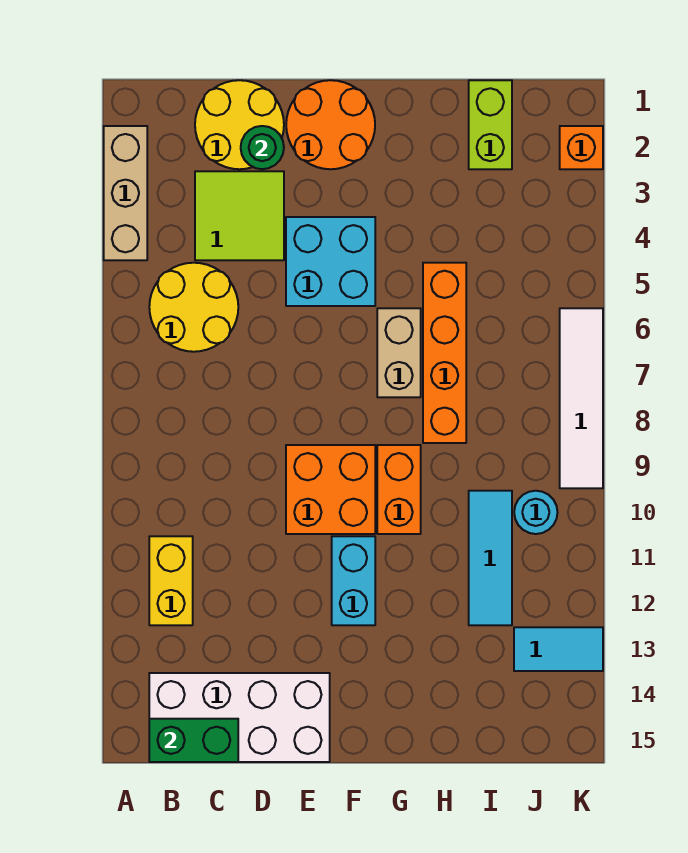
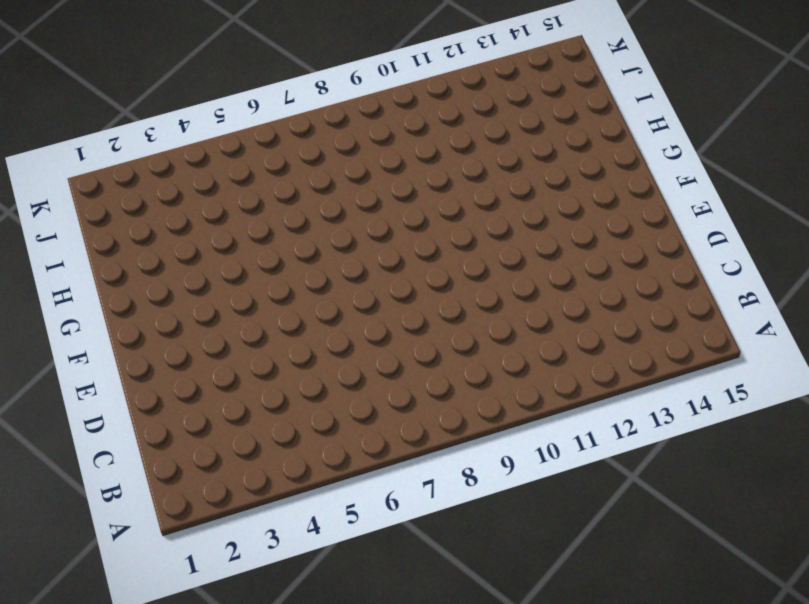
none -> tan 1x3 brick [104,126,147,260]
none -> yellow 2x2 round brick [149,263,238,352]
none -> yellow 1x2 brick [149,536,193,625]

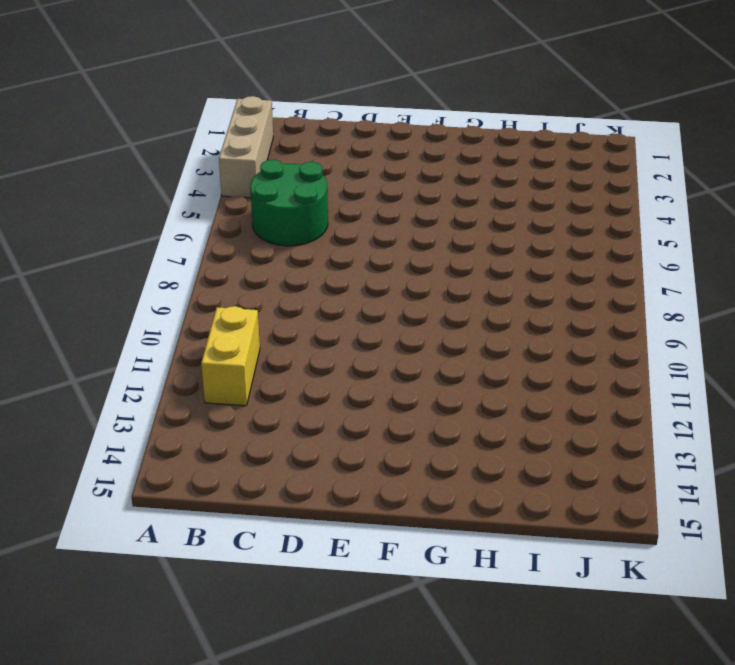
green 2x2 round brick [250,160,328,246] -> yellow 2x2 round brick [149,263,238,352]
none -> white 2x4 brick [149,673,330,762]
none -> yellow 2x2 round brick [195,80,284,169]
none -> lime 2x2 tile [195,171,284,260]

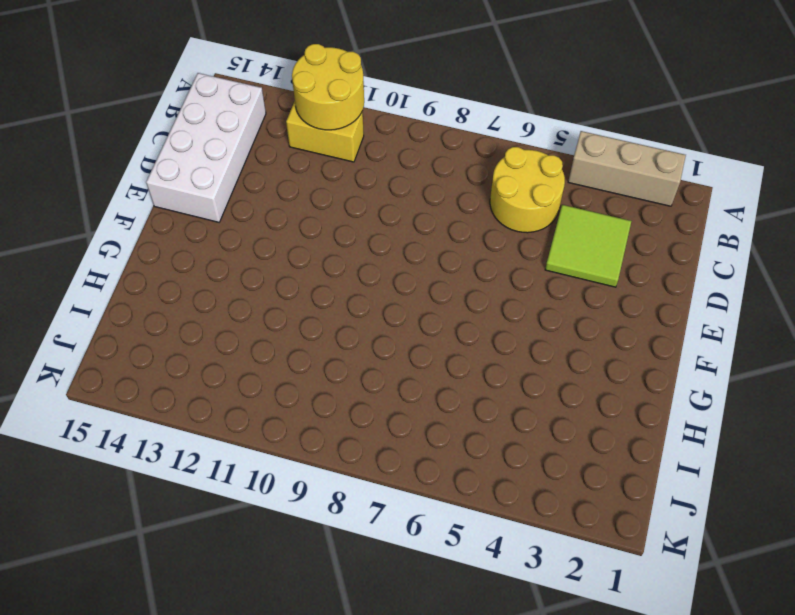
yellow 2x2 round brick [292,44,364,130] -> yellow 2x2 round brick moved to [195,80,284,169]
none -> orange 2x2 round brick [286,80,375,169]
none -> cyan 2x2 brick [286,217,375,306]
none -> orange 2x2 brick [286,445,375,534]

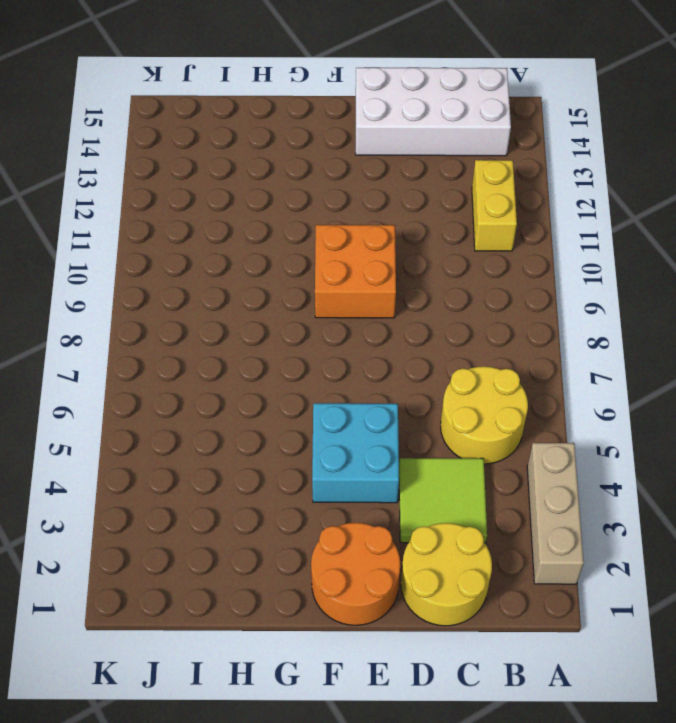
none -> cyan 1x2 brick [332,536,375,625]
none -> tan 1x2 brick [377,308,421,397]
none -> orange 1x2 brick [377,445,421,534]

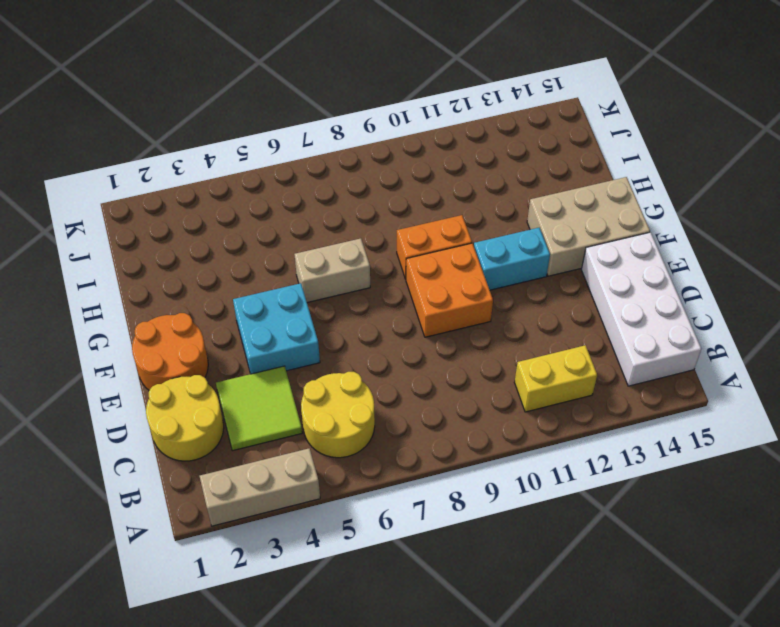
tan 2x3 brick [527,177,650,276] -> none
none -> orange 1x4 brick [423,263,466,443]
none -> lime 1x2 brick [469,80,512,169]
none -> cyan 1x3 tile [469,491,512,625]

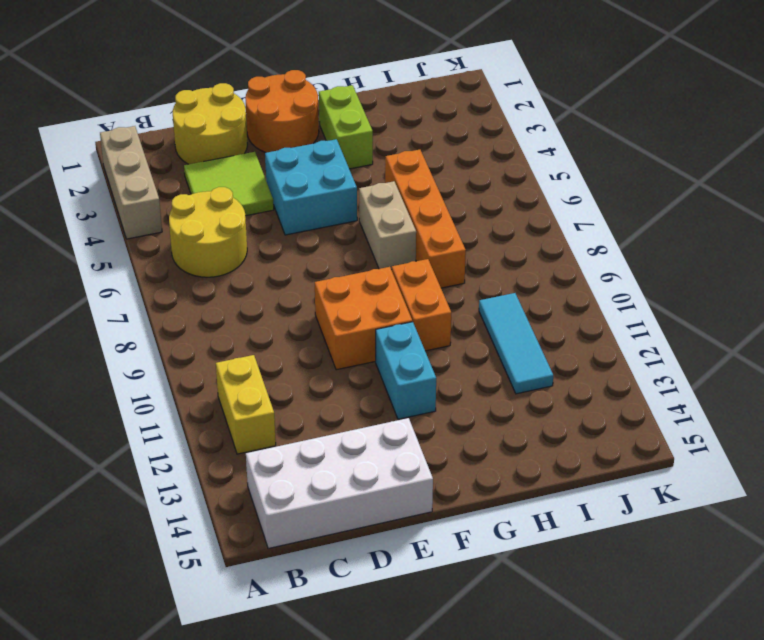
lime 1x2 brick [319,85,373,169] -> lime 1x2 brick moved to [469,80,512,169]
none -> cyan 1x1 round brick [514,491,558,534]
none -> cyan 1x2 tile [514,627,603,671]
none -> orange 1x1 brick [560,126,603,169]

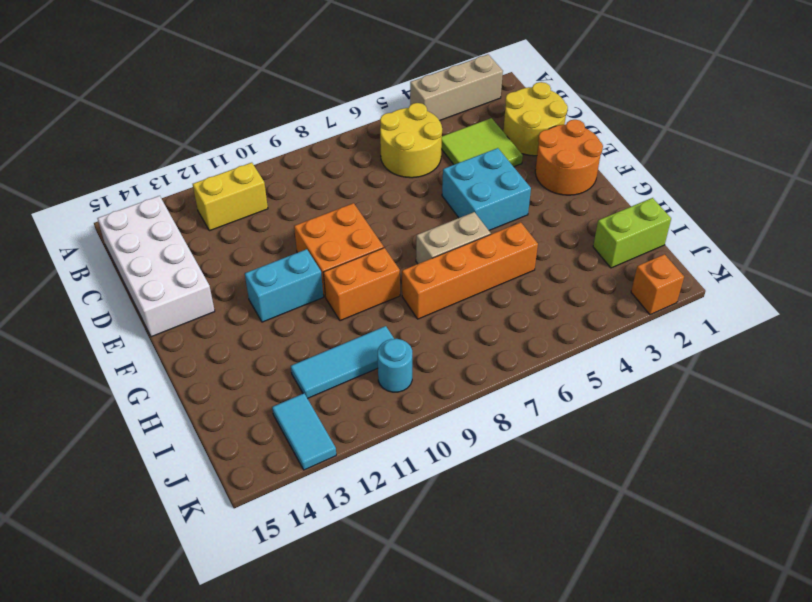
none -> white 1x4 tile [560,308,603,488]
none -> green 1x2 brick [149,719,238,762]
none -> green 1x1 round brick [241,126,284,169]

